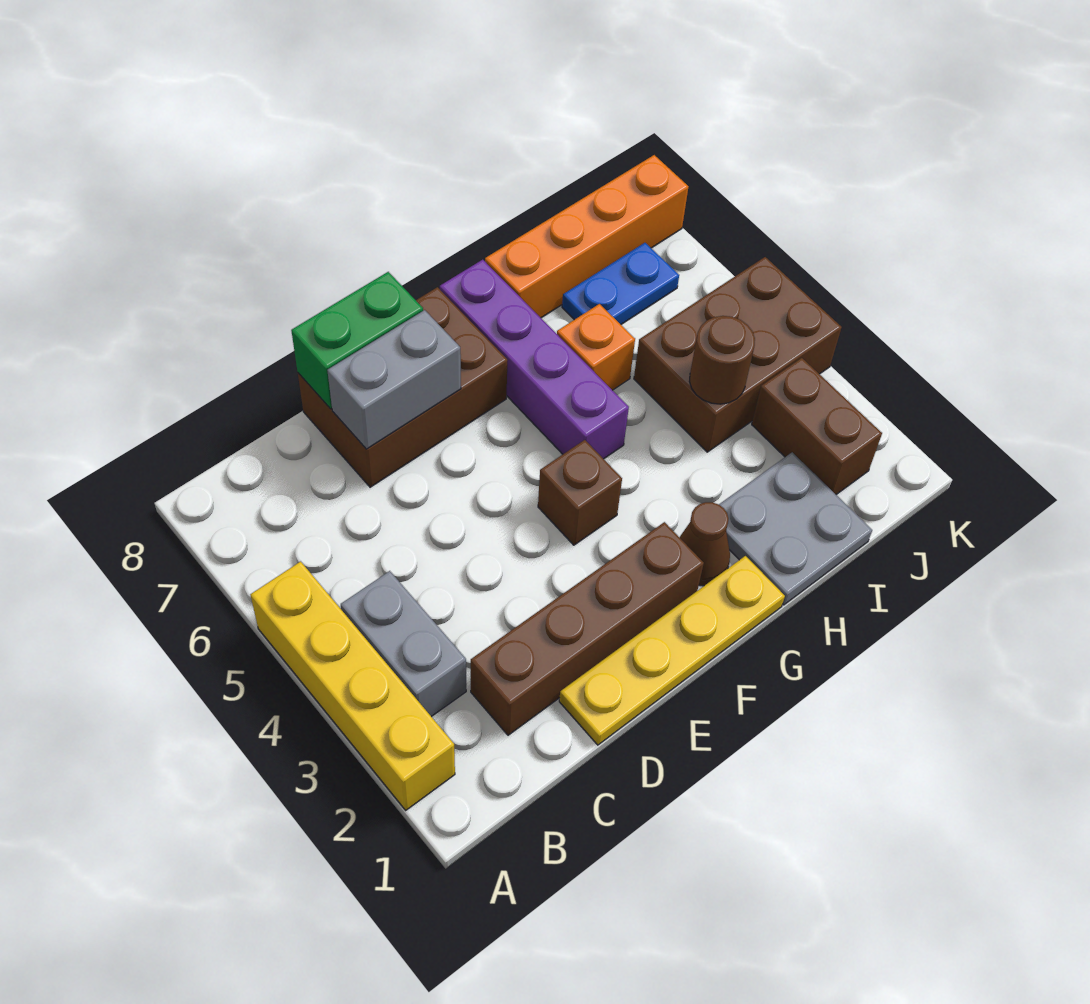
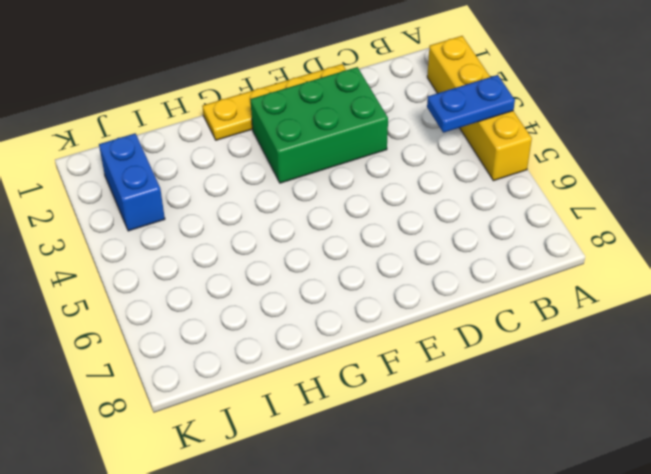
blue 1x2 plate [427,75,515,133] -> blue 1x2 plate moved to [562,243,679,324]
green 2x3 brick [250,67,388,183] -> brown 1x4 brick [471,522,704,735]
blue 1x2 brick [99,133,165,231] -> brown 1x2 brick [752,358,882,495]
none -> grey 1x2 brick [341,571,466,717]
none -> brown 2x3 brick [298,287,508,487]
none -> brown 1x1 brick [538,440,622,545]

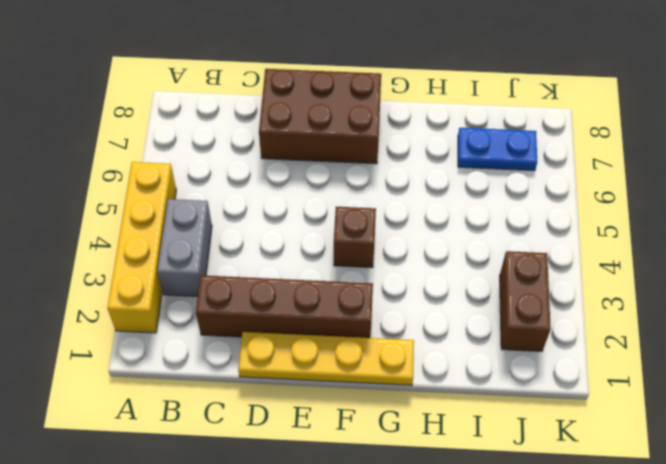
none -> brown 1x1 cone [679,502,730,586]
none -> purple 1x4 brick [440,260,629,459]
none -> grey 2x2 plate [719,452,872,605]

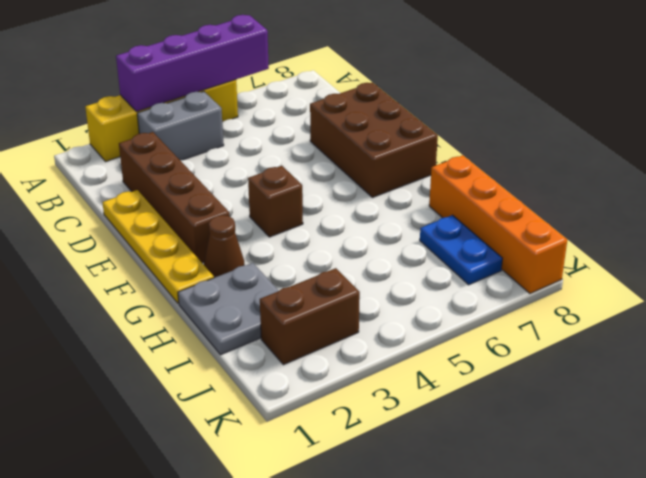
purple 1x4 brick [116,15,269,111] -> purple 1x4 brick moved to [440,260,629,459]
none -> orange 1x1 brick [557,304,635,390]
none -> brown 2x3 brick [634,257,842,452]
none -> grey 1x2 brick [327,310,461,449]

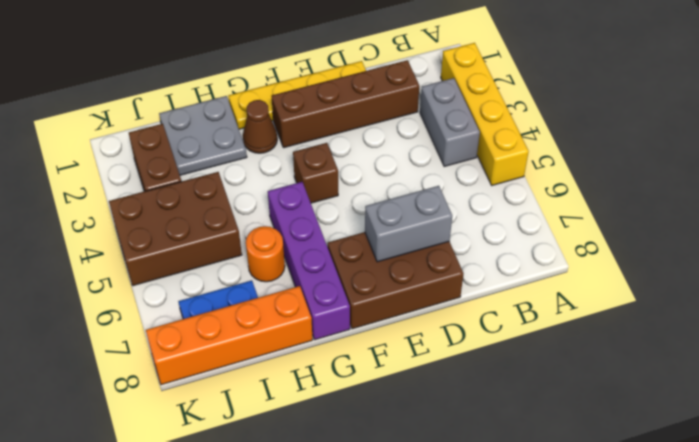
orange 1x1 round brick [246,226,285,282] -> orange 1x1 brick [557,304,635,390]
none -> green 1x2 brick [291,272,423,409]
none -> brown 1x1 round brick [689,316,755,404]

